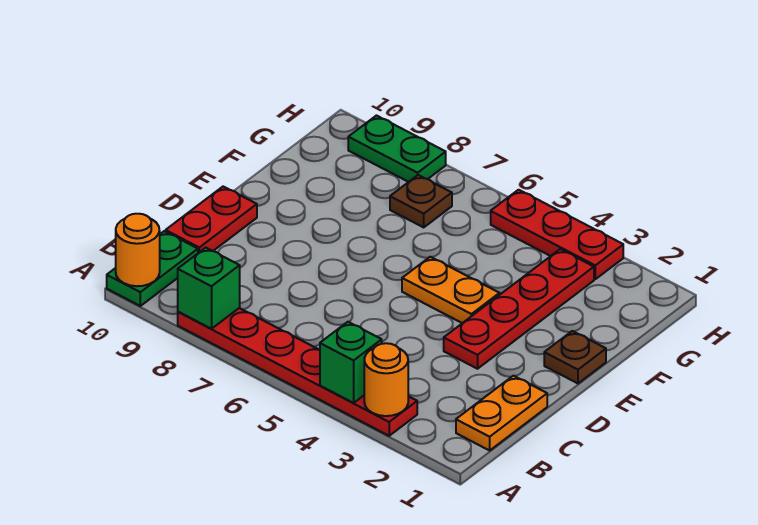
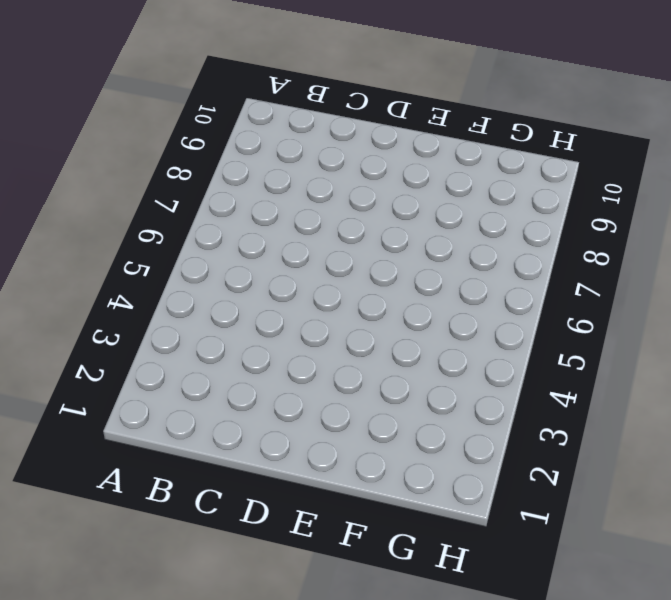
none -> red 1x6 plate [178,308,417,436]
none -> green 1x2 plate [107,231,198,306]
none -> orange 1x2 plate [456,376,547,450]

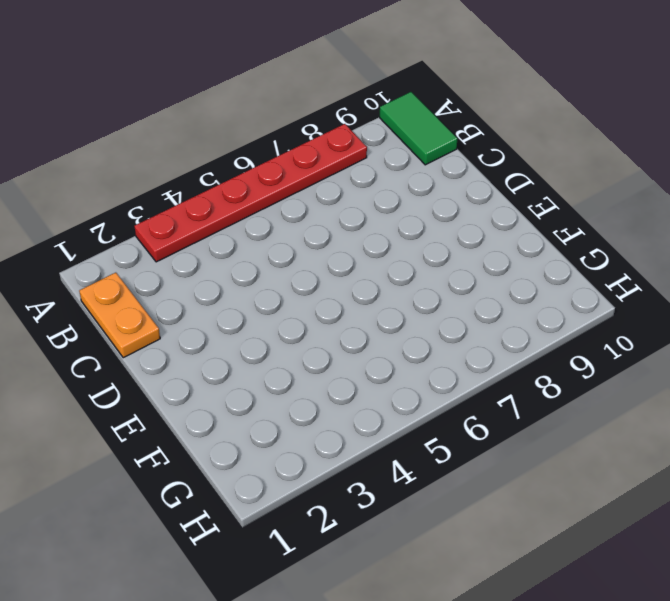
green 1x2 tile [380,92,457,165] -> green 1x2 plate [107,231,198,306]
none -> red 1x2 plate [166,187,257,253]
none -> red 1x4 plate [444,249,594,369]
none -> brown 1x1 plate [544,331,606,383]

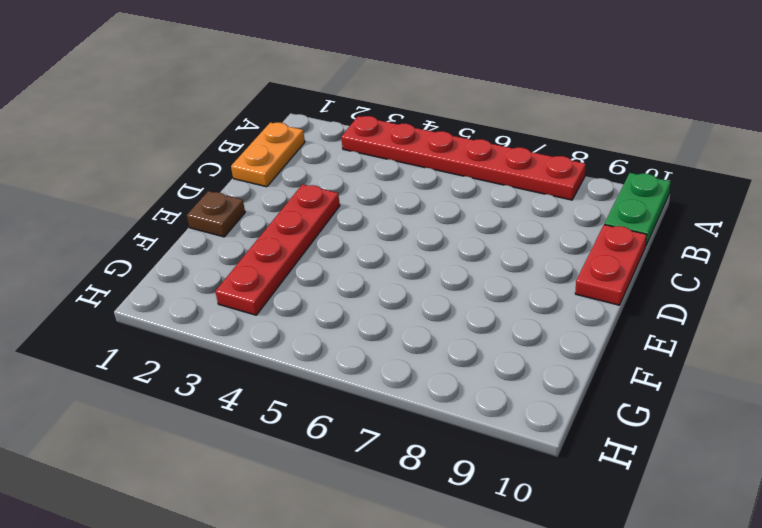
none -> orange 1x2 plate [402,257,500,323]
none -> brown 1x1 plate [390,175,452,227]
none -> red 1x3 plate [491,190,623,279]

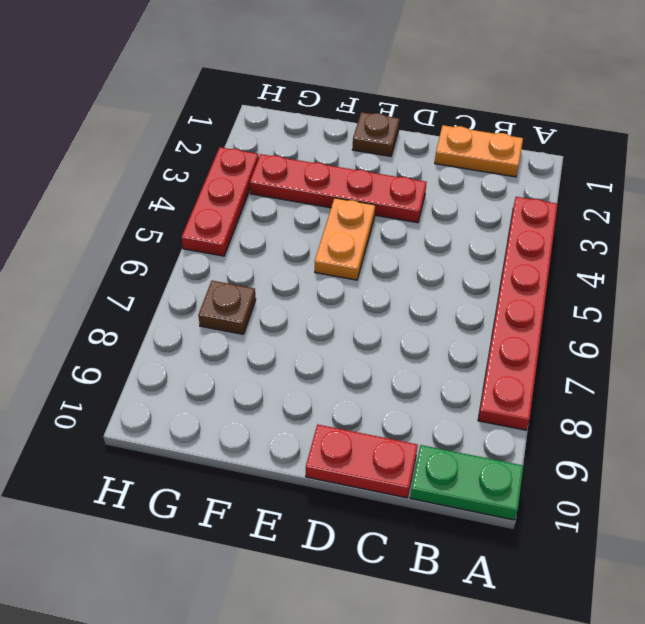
none -> green 1x2 plate [348,116,446,182]
none -> orange 1x1 round brick [364,343,408,416]
none -> green 1x1 brick [320,322,382,403]

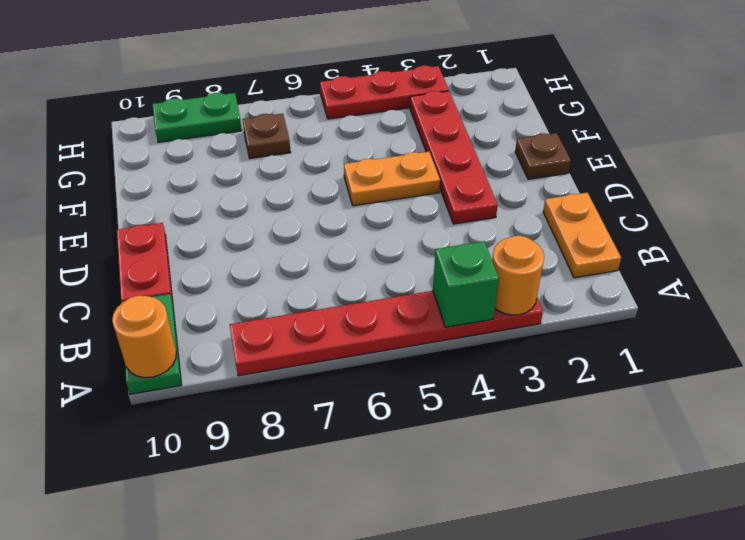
none -> green 1x1 brick [178,248,240,329]

